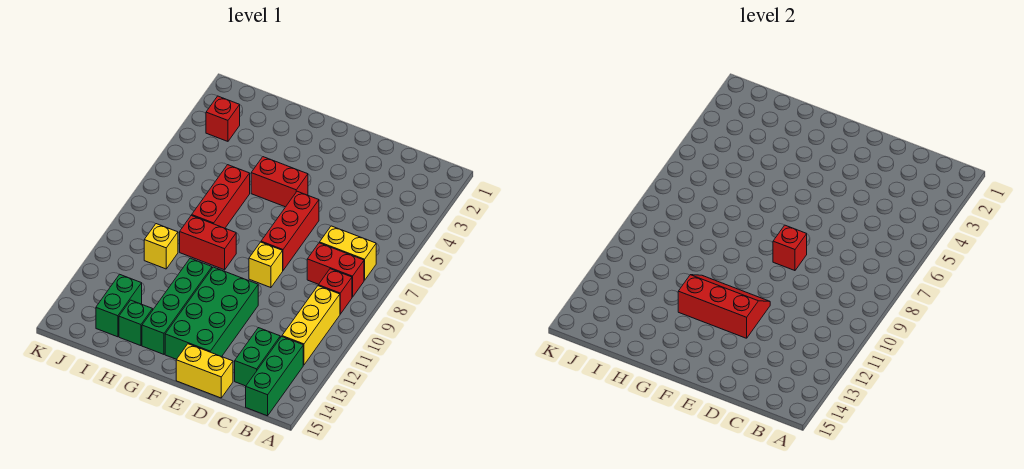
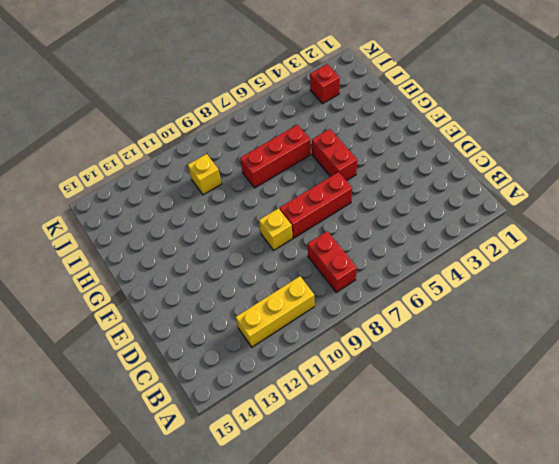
none -> yellow 1x2 brick [320,226,376,280]
none -> red 1x1 brick [318,269,352,314]
none -> green 1x3 brick [246,337,303,416]

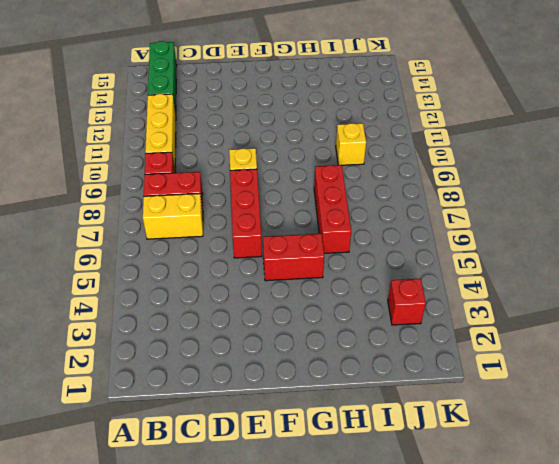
none -> green 1x2 brick [235,328,280,386]
none -> yellow 1x2 brick [176,344,233,398]
none -> green 2x4 brick [165,267,258,359]

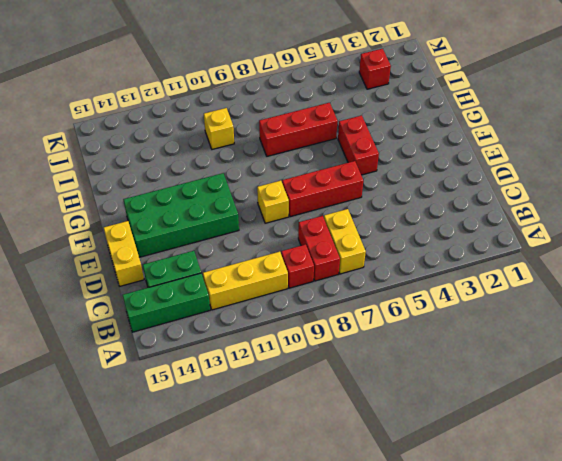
none -> red 1x2 brick [180,215,236,270]
none -> green 1x4 brick [142,258,212,354]
none -> green 1x1 brick [119,300,153,346]

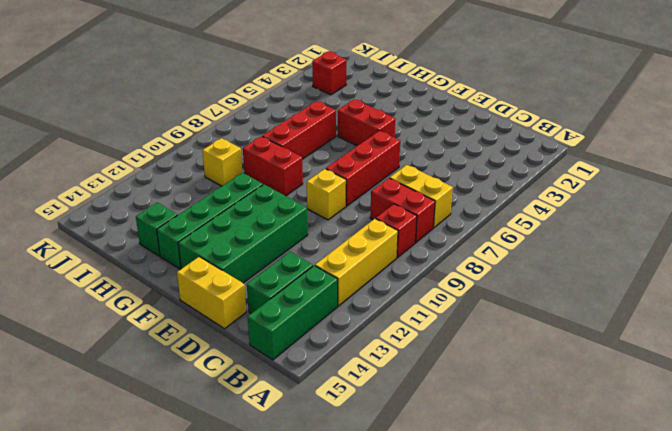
none -> green 1x2 brick [96,274,142,337]
none -> red 1x1 brick [773,225,807,271]
none -> red 2x3 slope [678,275,770,338]

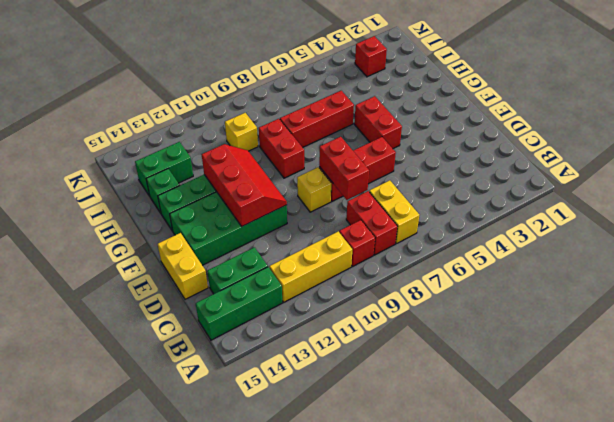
red 1x2 brick [319,137,369,200] -> red 1x1 brick [773,225,807,271]

